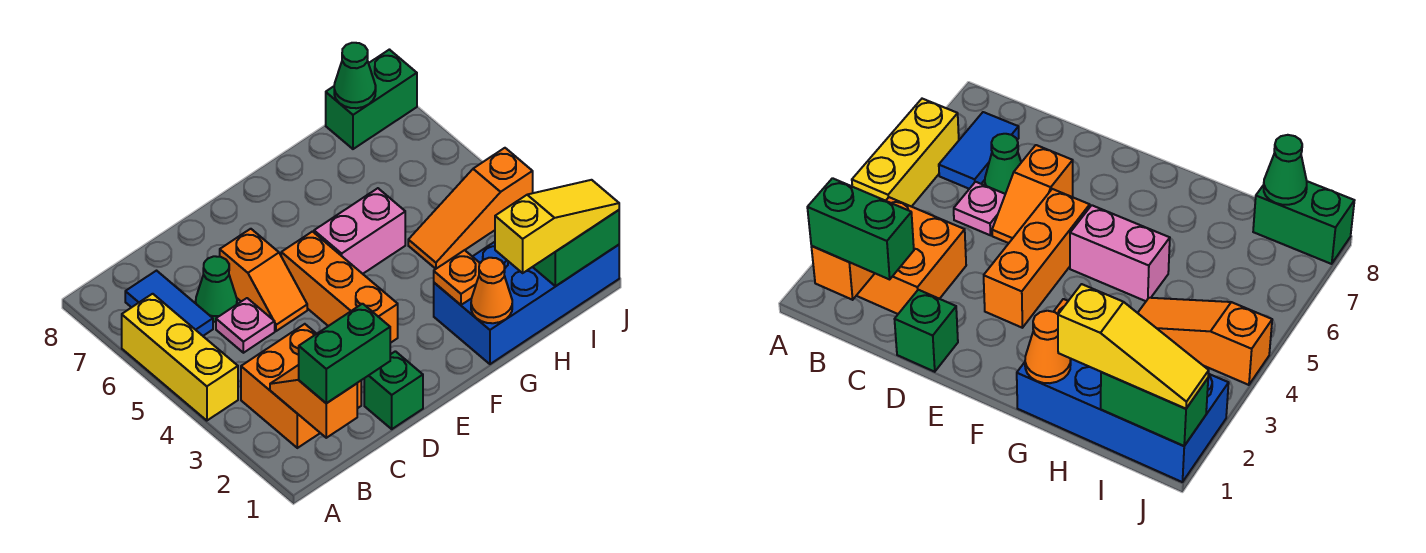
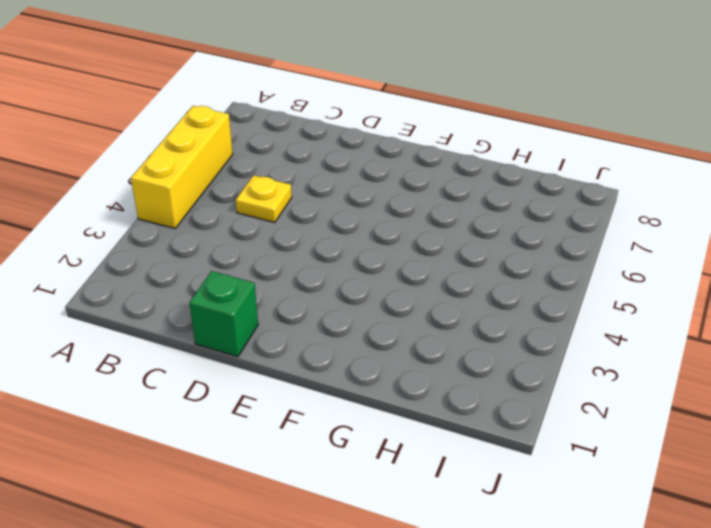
yellow 1x1 plate [236,175,292,223] -> pink 1x1 plate [216,298,275,353]
none -> orange 2x2 brick [241,324,361,448]
none -> blue 1x2 tile [125,271,213,336]
none -> green 1x1 cone [196,256,237,322]

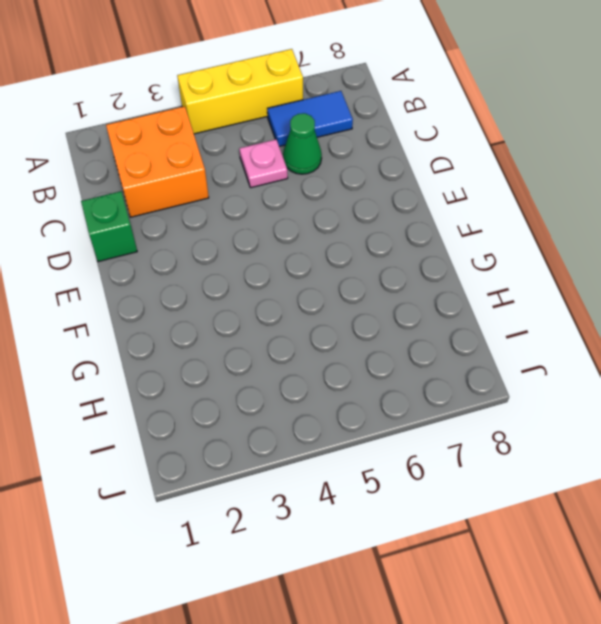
none -> orange 1x2 slope [220,229,307,331]
none -> orange 1x3 brick [281,232,398,343]
none -> pink 1x2 brick [314,188,405,274]

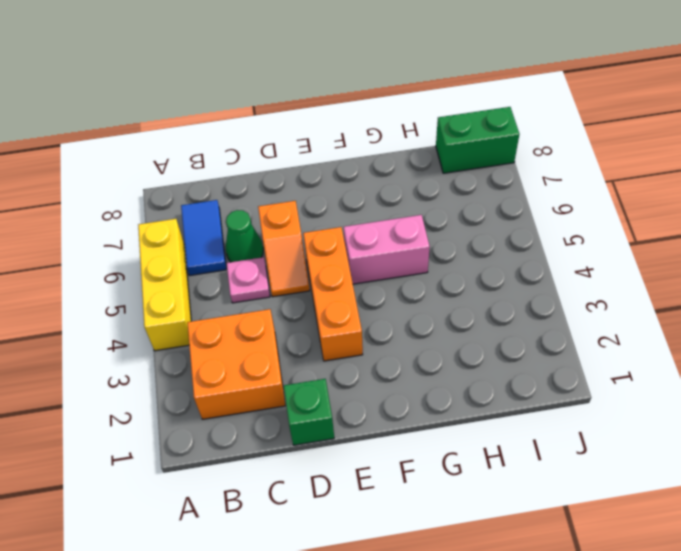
none -> blue 2x4 brick [434,242,619,364]
none -> orange 1x3 slope [408,148,533,269]
none -> orange 1x2 slope [270,365,357,438]

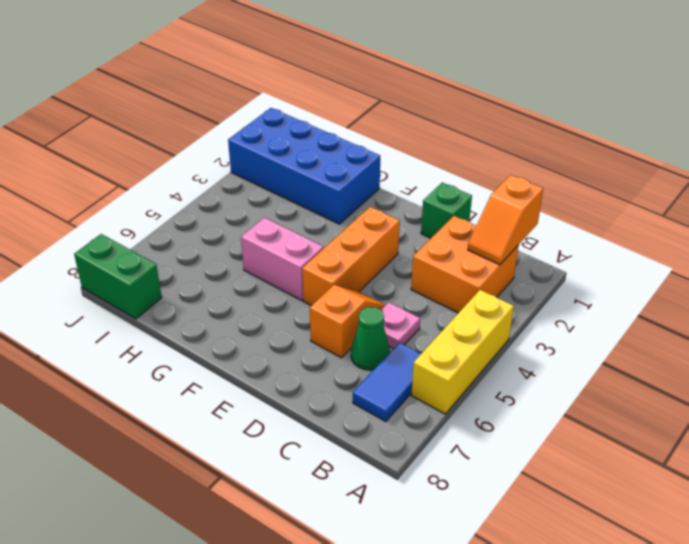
none -> orange 1x3 slope [408,148,533,269]
none -> orange 1x1 cone [471,258,512,323]
none -> orange 1x1 plate [434,250,480,305]

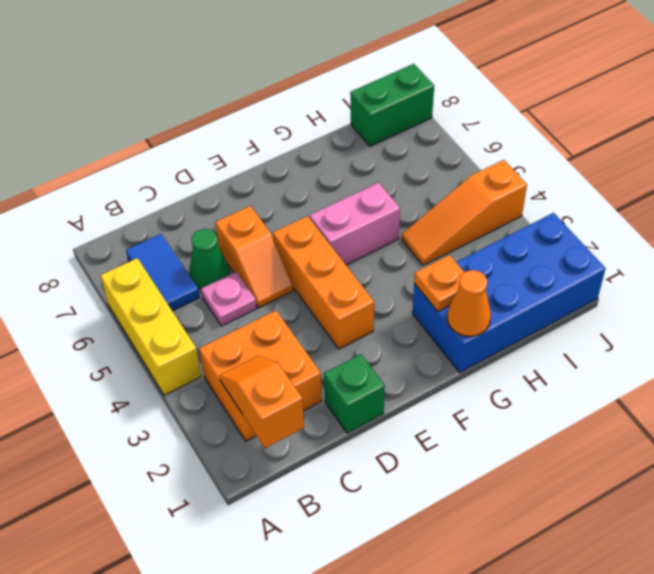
none -> green 1x2 brick [533,210,619,286]
none -> green 1x1 cone [334,43,376,108]
none -> green 1x2 brick [299,304,390,403]

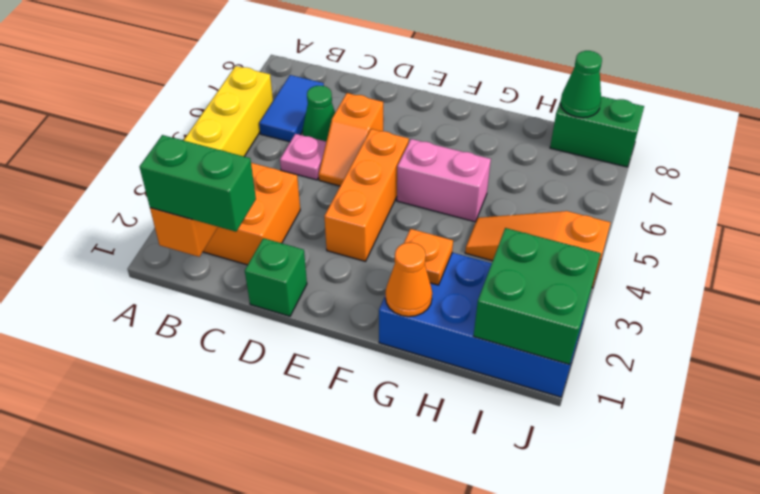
green 2x2 brick [474,228,601,364] -> green 1x2 brick [533,210,619,286]
none -> yellow 1x3 slope [495,180,619,273]

